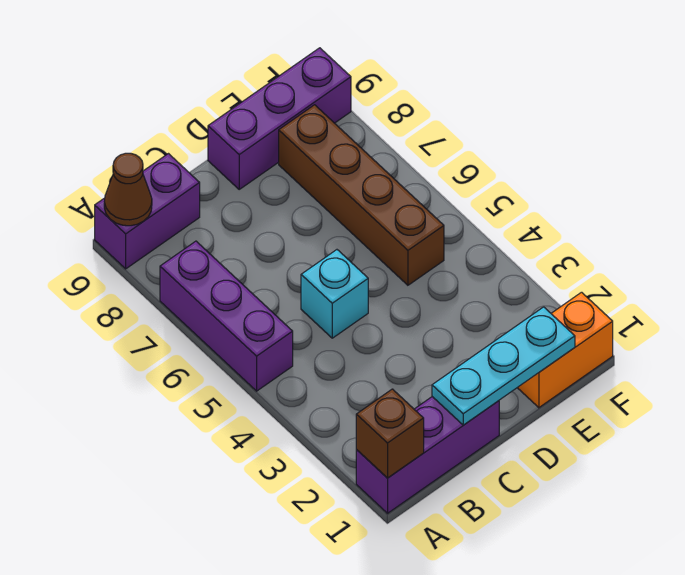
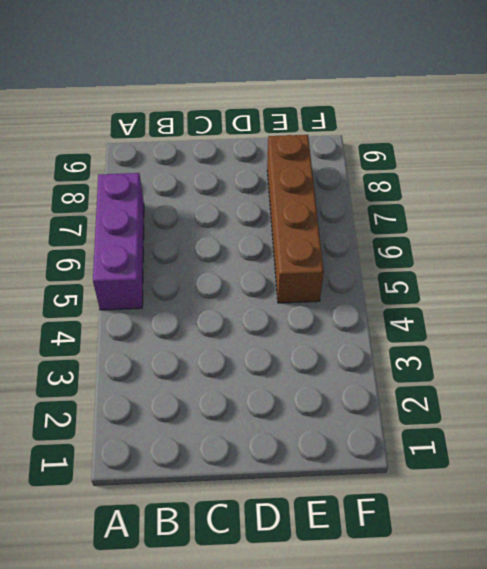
none -> purple 1x3 brick [356,397,499,513]
none -> purple 1x2 brick [95,154,200,269]

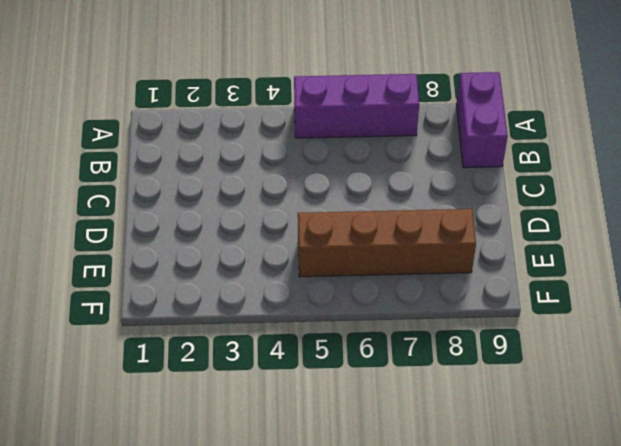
none -> purple 1x3 brick [356,397,499,513]
none -> cyan 1x1 brick [301,250,368,338]

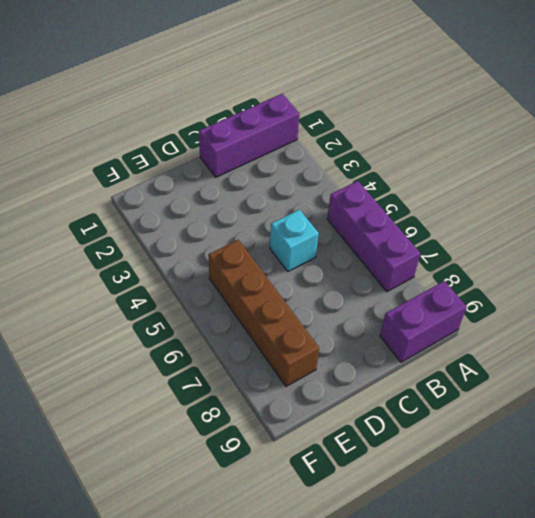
none -> purple 1x3 brick [208,48,351,189]
none -> orange 1x2 brick [517,292,613,408]

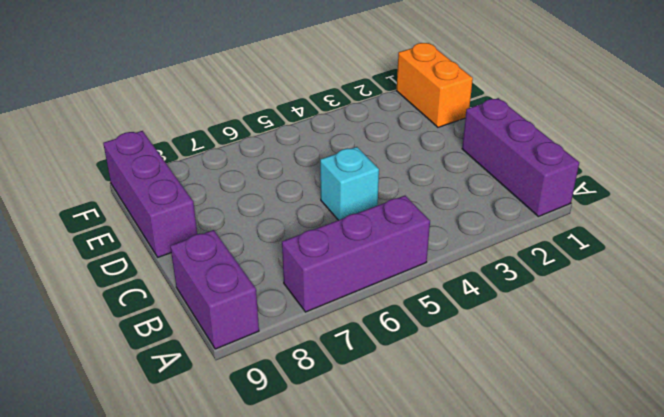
none -> brown 1x4 brick [279,105,444,285]
none -> brown 1x1 brick [356,389,424,478]

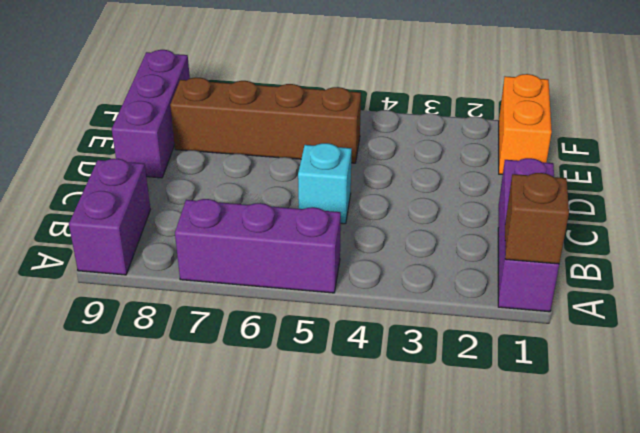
none -> brown 1x1 cone [104,153,152,226]
none -> cyan 1x3 plate [432,307,575,425]

